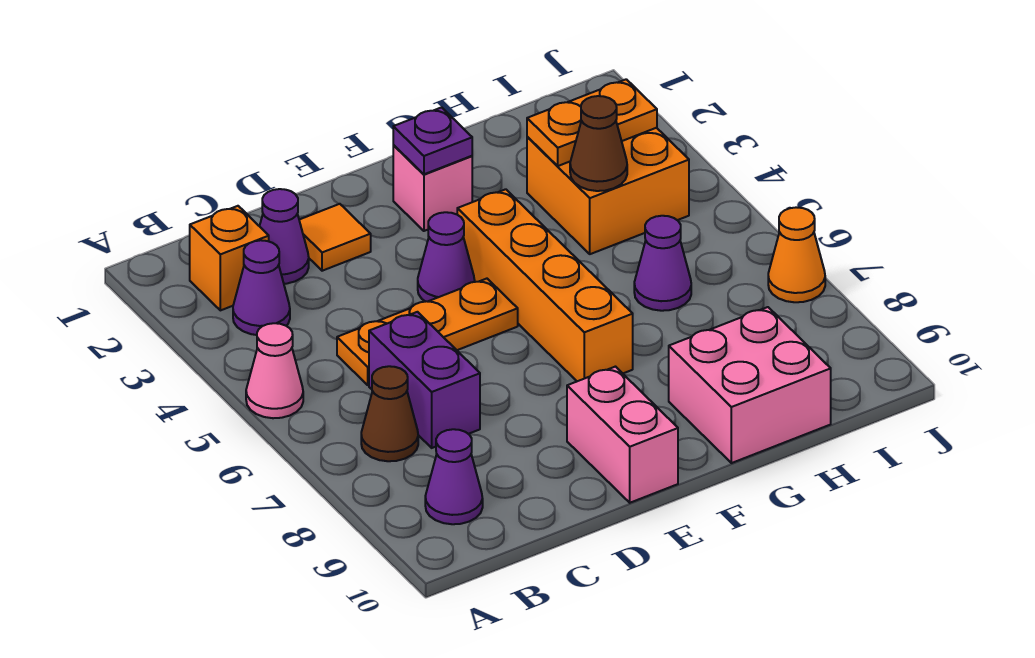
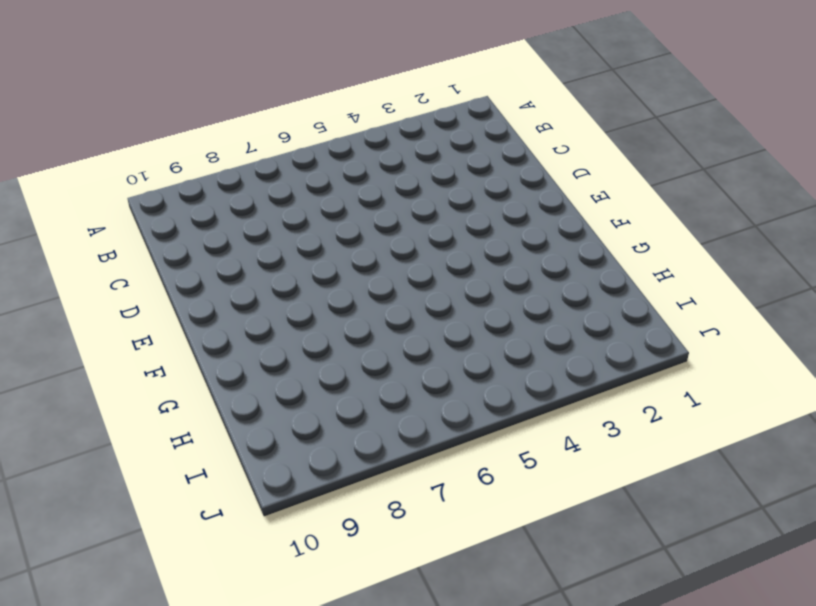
none -> pink 1x1 cone [246,323,303,418]
none -> orange 1x1 brick [190,206,269,310]
none -> purple 1x1 cone [233,240,290,335]

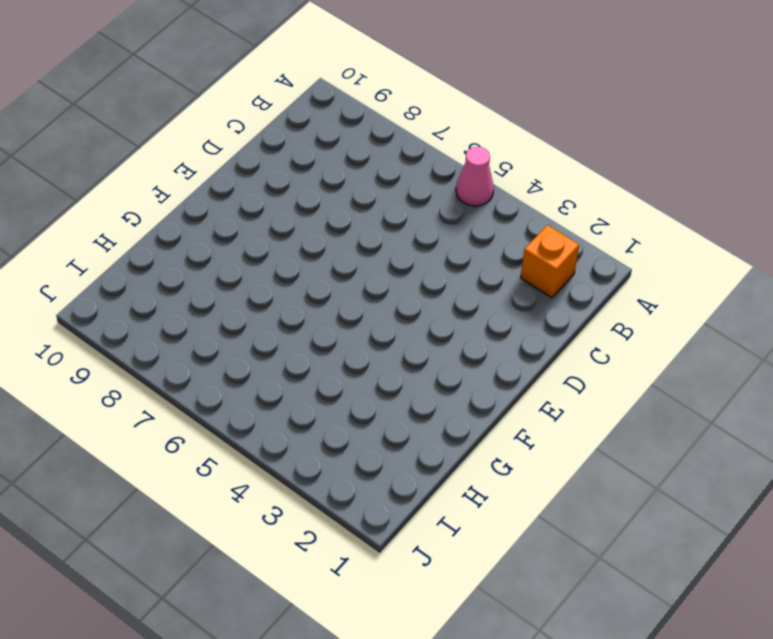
none -> purple 1x1 cone [233,240,290,335]
none -> brown 1x1 cone [361,366,418,461]
none -> purple 1x1 cone [425,429,483,524]

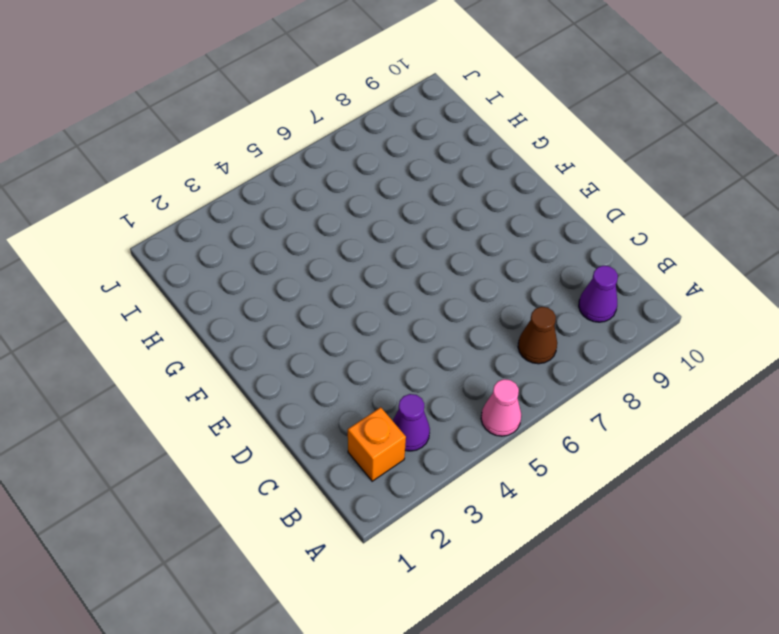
none -> purple 1x1 cone [260,189,309,284]
none -> orange 1x3 plate [337,279,518,385]
none -> purple 1x2 brick [369,312,480,448]

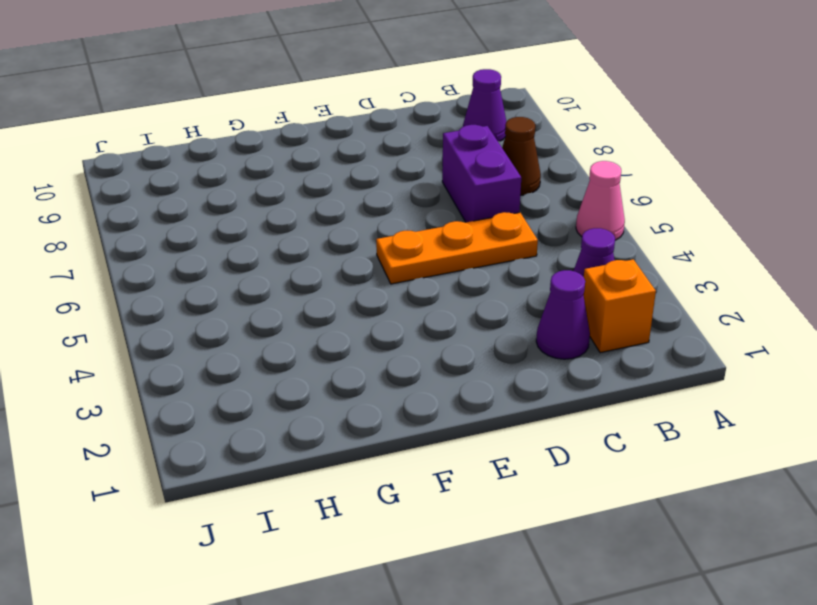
none -> orange 1x1 tile [299,204,371,271]
none -> purple 1x1 cone [418,212,475,302]
none -> pink 1x2 brick [567,367,678,503]

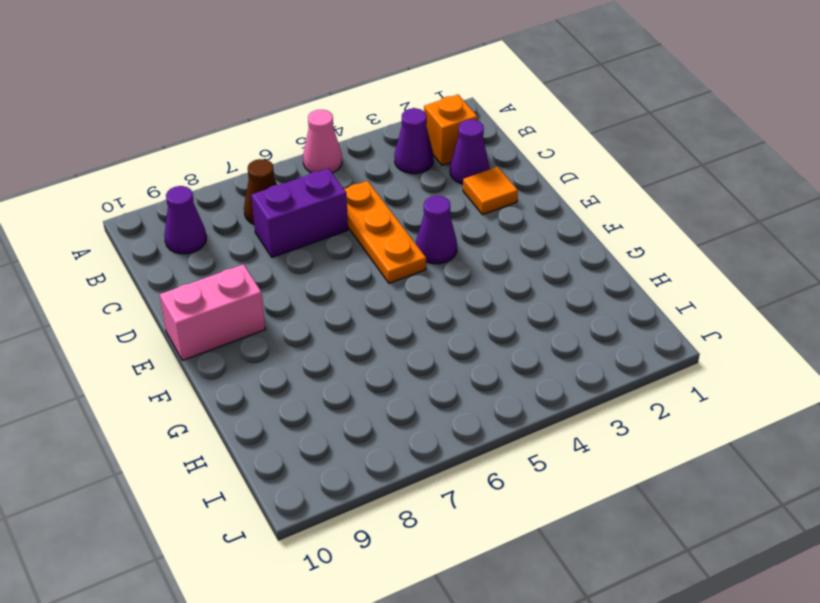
none -> pink 1x1 brick [393,145,472,231]
none -> orange 1x4 brick [457,189,633,381]
none -> pink 2x2 brick [669,307,831,463]

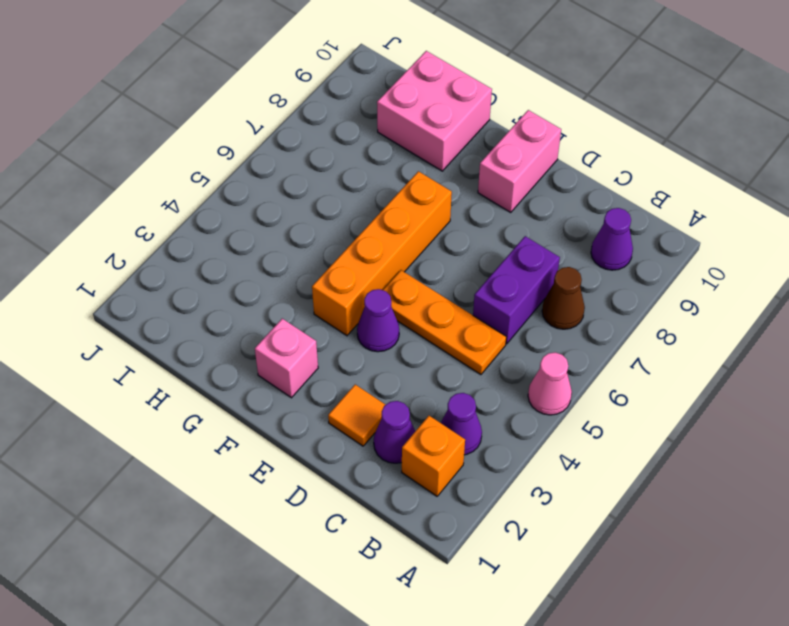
none -> orange 2x2 brick [527,128,689,254]
none -> purple 1x1 cone [634,216,691,311]
none -> orange 1x1 cone [768,207,825,302]

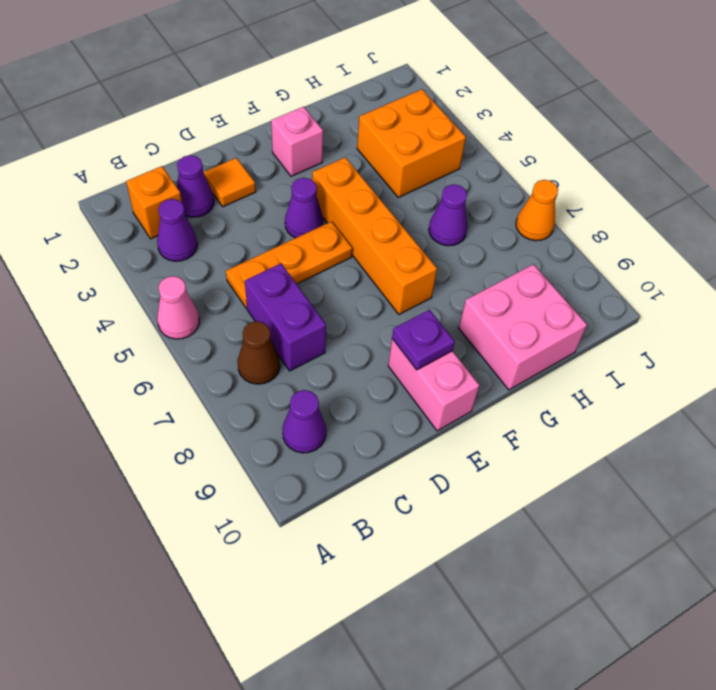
purple 1x1 plate [392,310,455,370] -> purple 1x1 plate moved to [393,107,472,174]
none -> orange 1x2 plate [527,79,657,166]
none -> brown 1x1 cone [570,96,627,191]

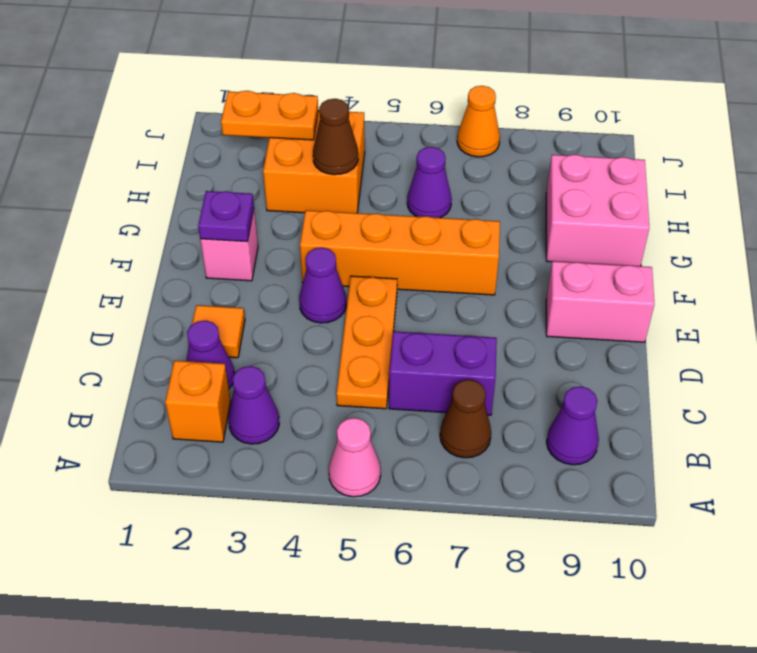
orange 1x2 plate [221,91,318,140] -> orange 1x2 plate turned to [527,79,657,166]

